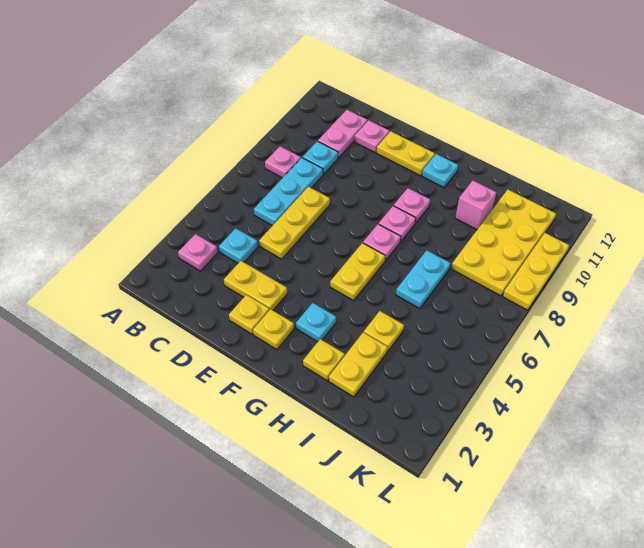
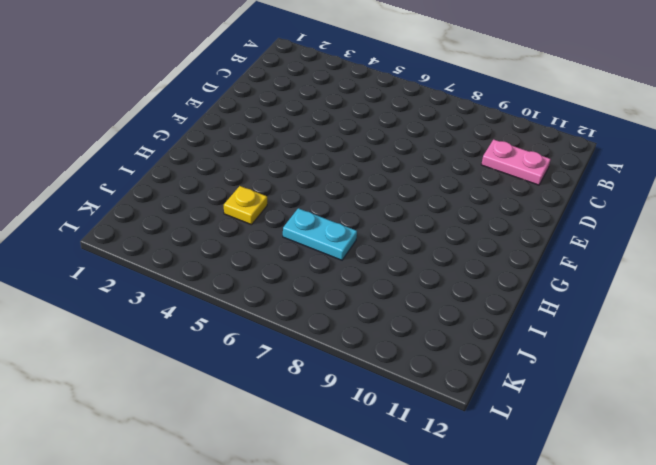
none -> pink 1x1 plate [178,234,218,271]
none -> pink 1x1 plate [265,146,301,178]
none -> cyan 1x1 plate [219,228,258,263]

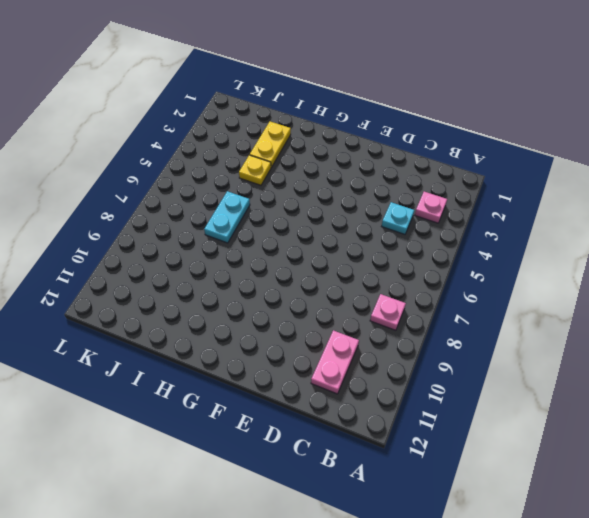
none -> cyan 1x3 plate [254,158,323,226]
none -> cyan 1x1 plate [303,141,338,174]
none -> yellow 1x2 plate [224,261,287,310]

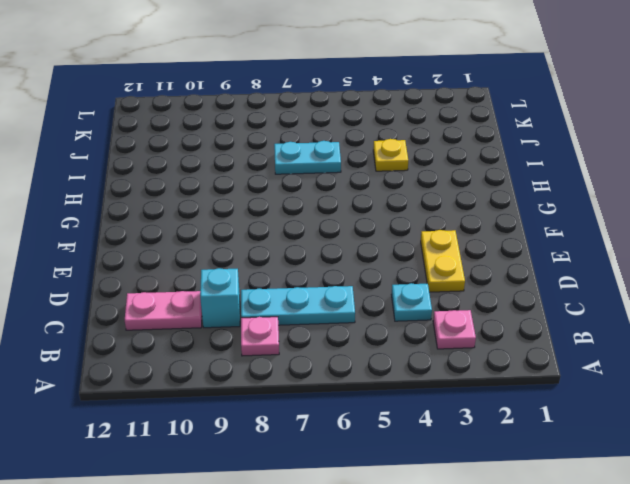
cyan 1x1 brick [200,268,240,328] -> cyan 1x1 plate [303,141,338,174]
none -> yellow 1x3 plate [259,187,330,259]
none -> pink 1x1 plate [355,120,390,153]
none -> yellow 1x1 plate [229,295,269,334]

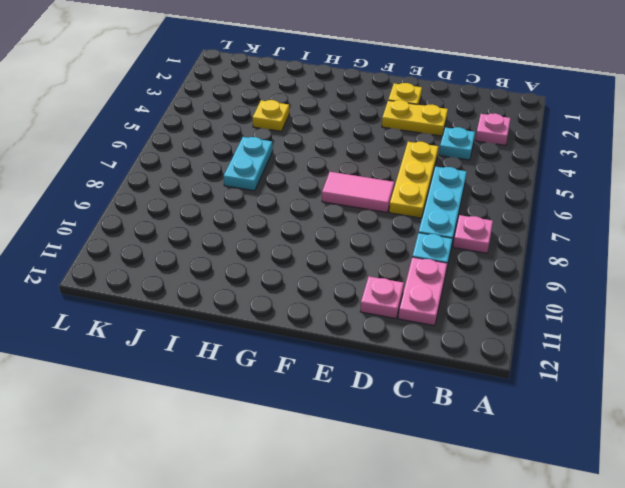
pink 1x2 tile [322,172,394,212] -> none
none -> yellow 1x2 plate [377,131,435,176]
none -> yellow 1x1 plate [253,309,294,350]
none -> cyan 1x1 plate [296,303,336,342]

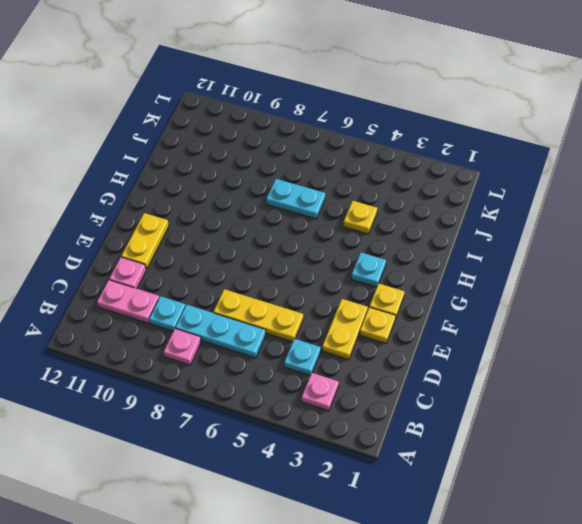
none -> yellow 1x2 plate [330,243,385,301]
none -> pink 1x1 plate [363,224,401,261]
none -> pink 1x1 plate [379,206,416,242]

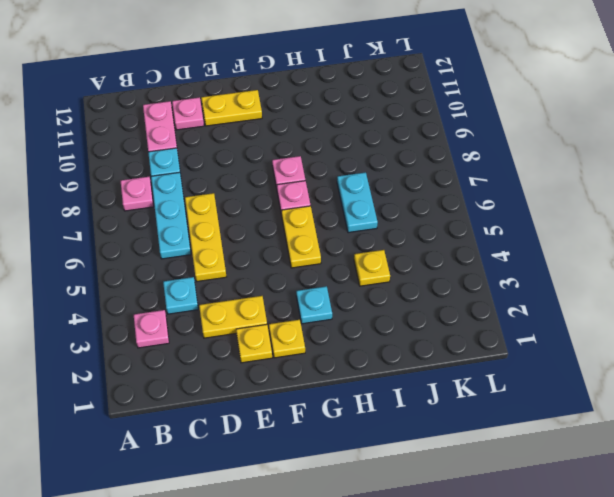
none -> pink 1x1 plate [394,188,430,223]
none -> cyan 1x1 plate [422,154,458,188]
none -> yellow 1x1 plate [303,339,345,381]

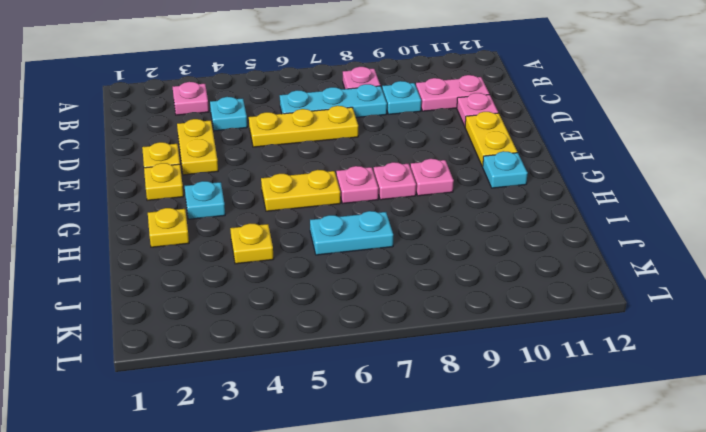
none -> yellow 1x2 plate [329,332,388,397]
none -> pink 1x1 brick [455,181,496,230]
none -> yellow 2x4 plate [451,190,556,296]

